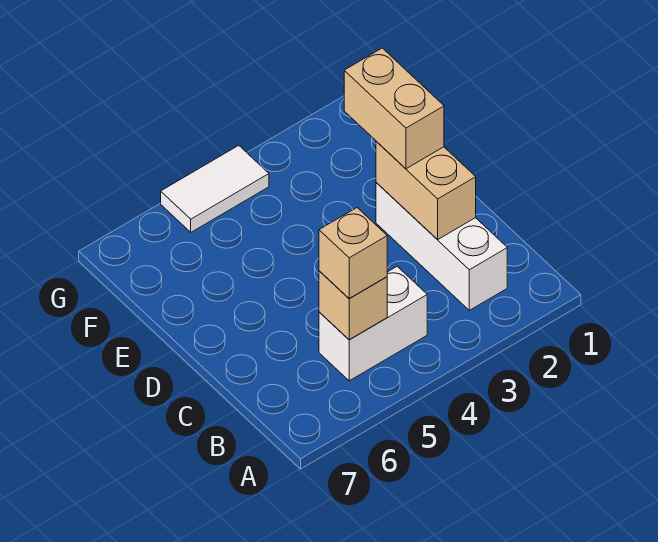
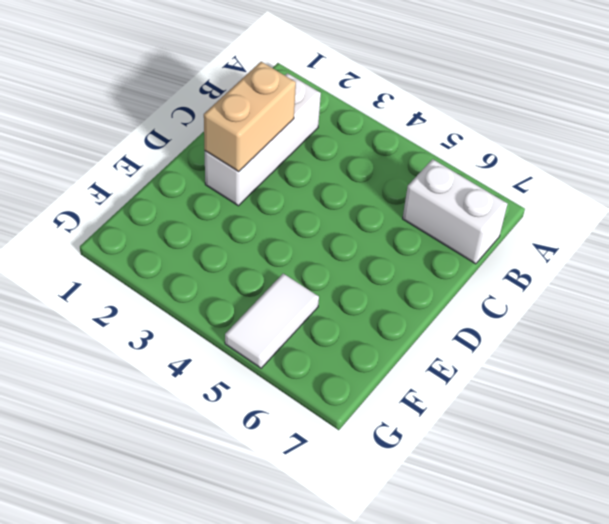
white 1x2 brick [402,159,508,264] -> white 1x2 brick moved to [319,267,427,381]
white 1x2 tile [225,274,319,368] -> white 1x2 tile turned to [161,145,269,232]
none -> tan 1x1 brick [319,271,387,340]
none -> tan 1x1 brick [319,208,387,299]

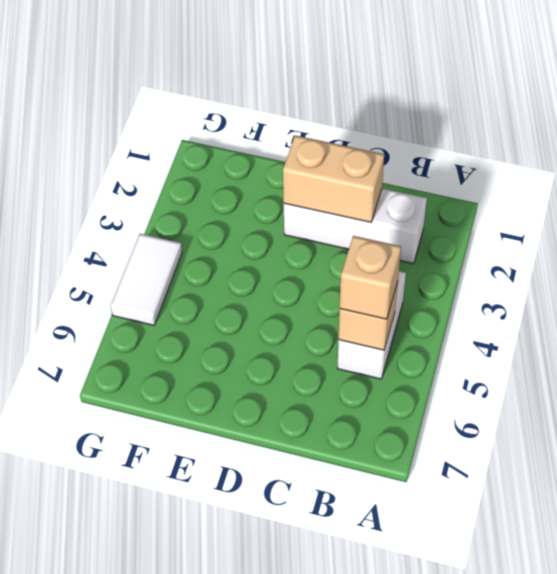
none -> tan 1x2 brick [344,48,444,169]

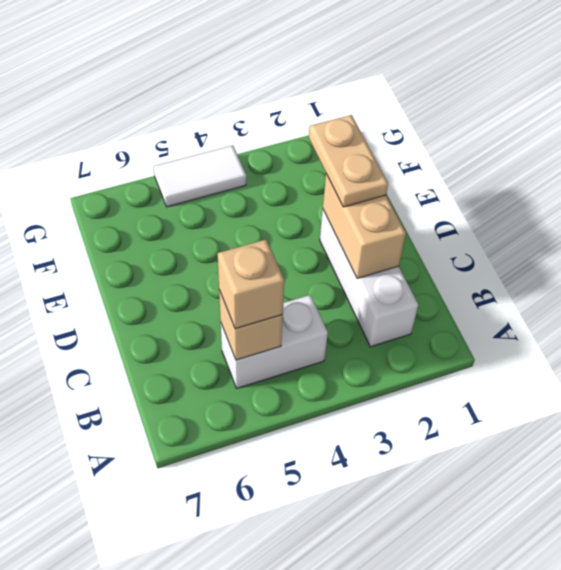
tan 1x2 plate [309,115,388,207] -> tan 1x2 brick [344,48,444,169]

